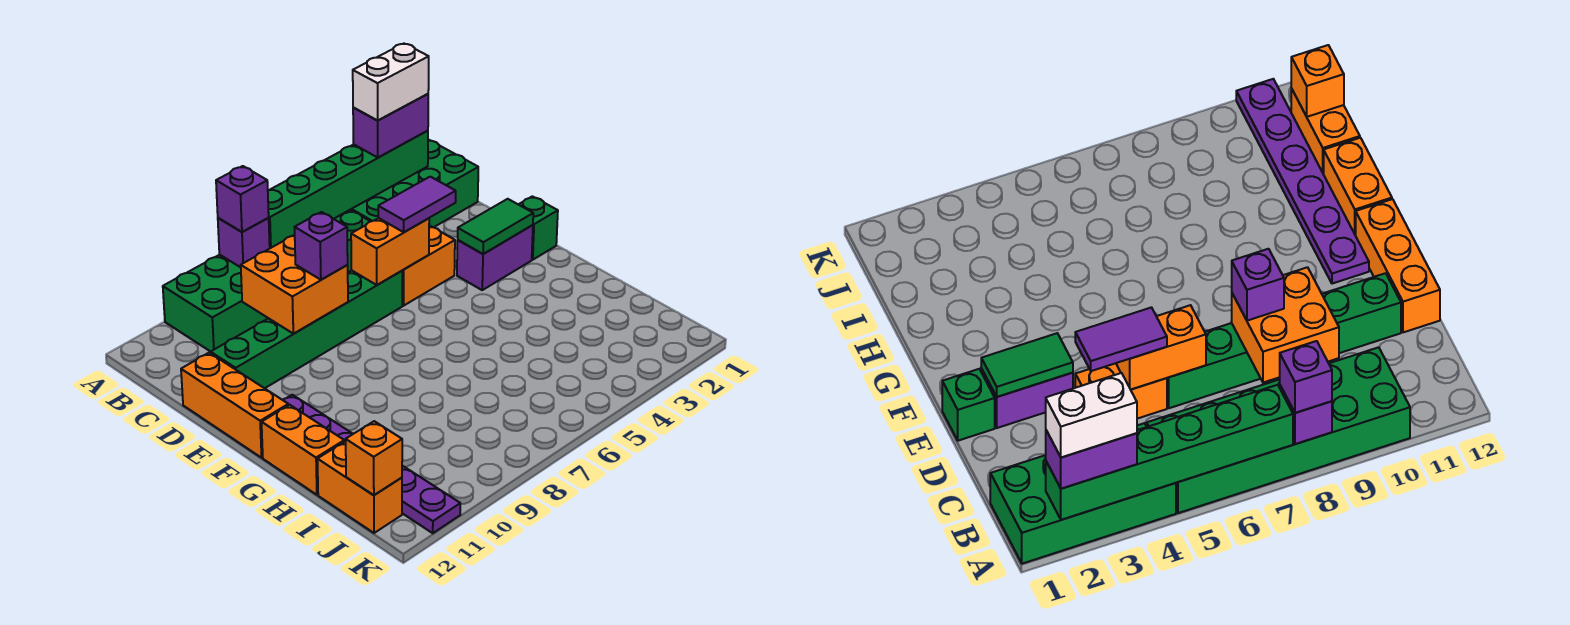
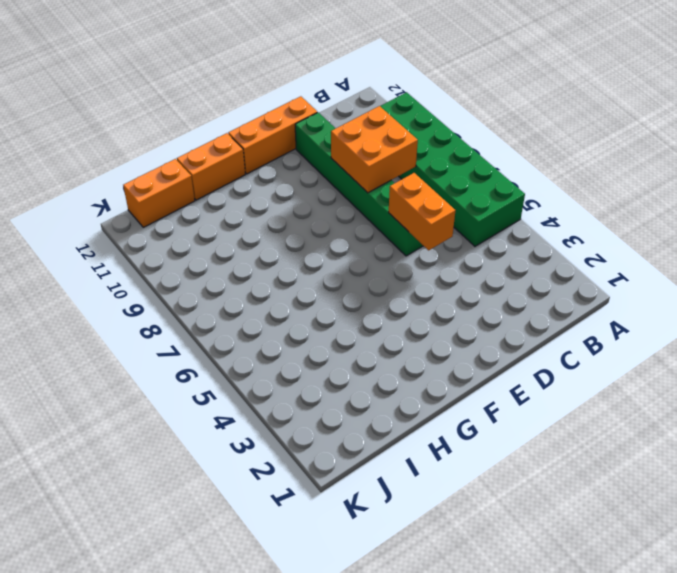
none -> green 2x4 brick [351,140,478,227]
none -> orange 1x2 brick [402,226,455,306]
none -> green 1x1 brick [518,196,558,260]

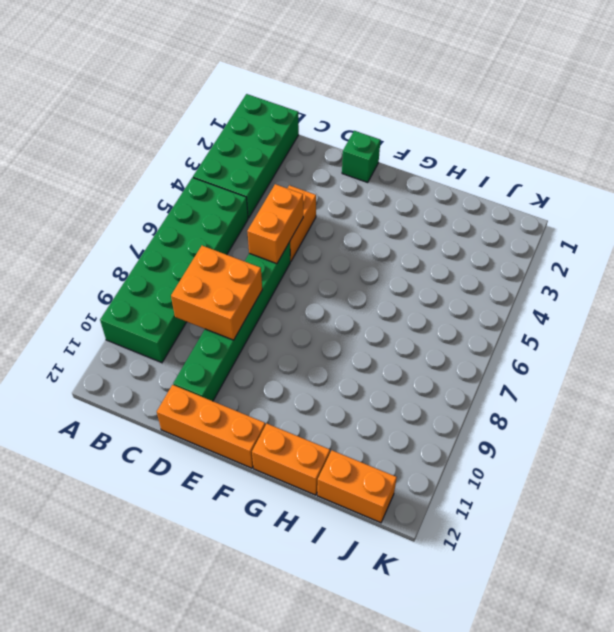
none -> purple 1x2 brick [457,225,533,290]
none -> purple 1x6 plate [283,395,460,533]
none -> green 1x6 brick [268,131,428,248]

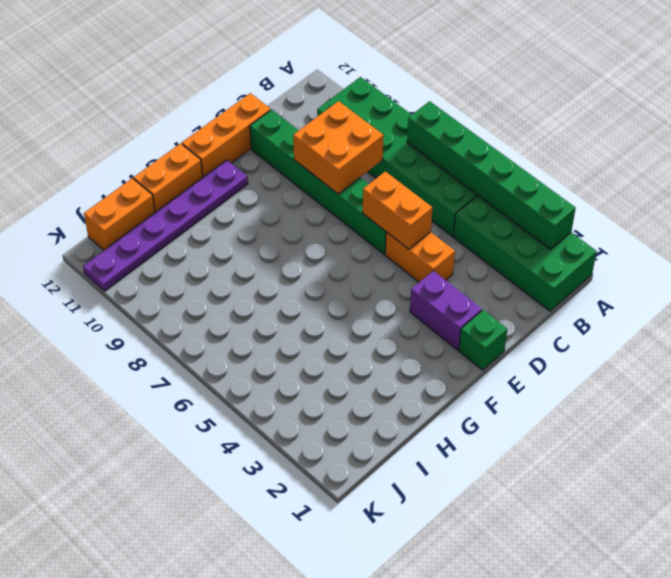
none -> purple 1x1 brick [218,218,270,267]
none -> green 1x2 tile [458,199,533,254]
none -> orange 1x1 brick [346,421,402,495]

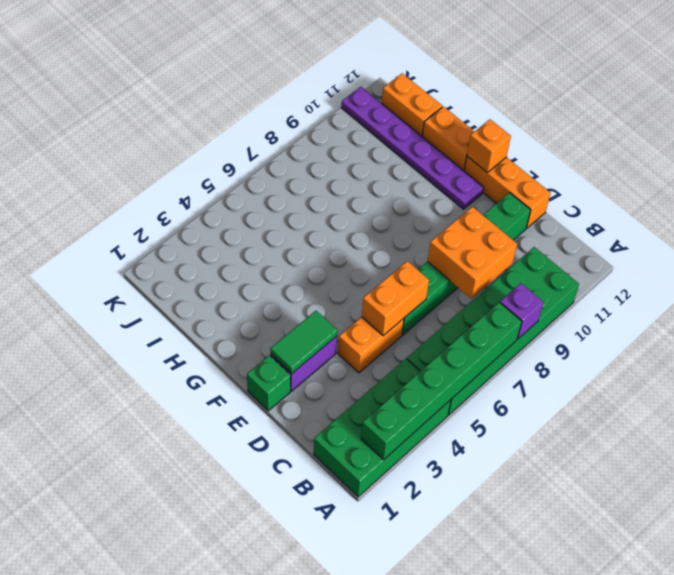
orange 1x1 brick [467,119,511,172] -> orange 1x1 brick moved to [346,421,402,495]
none -> purple 1x2 brick [353,94,428,158]
none -> purple 1x1 brick [216,166,269,232]
none -> purple 1x2 tile [378,177,456,232]

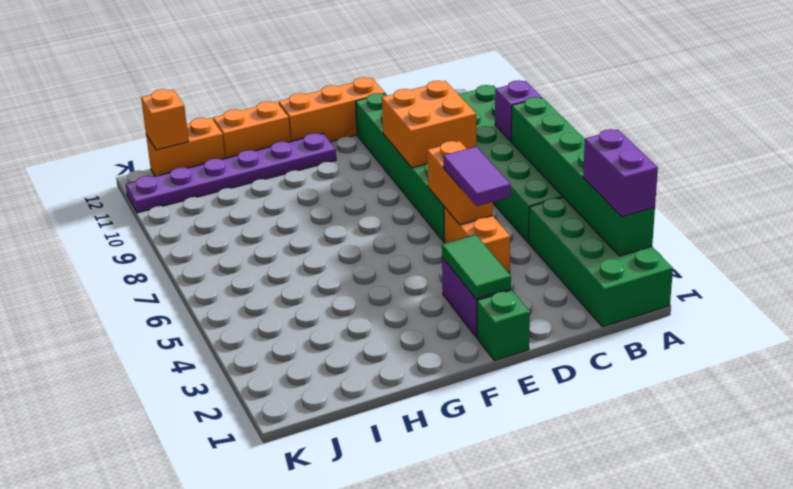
none -> purple 1x1 brick [216,166,269,232]
none -> purple 1x1 brick [295,212,348,280]
none -> white 1x2 brick [353,44,429,121]

